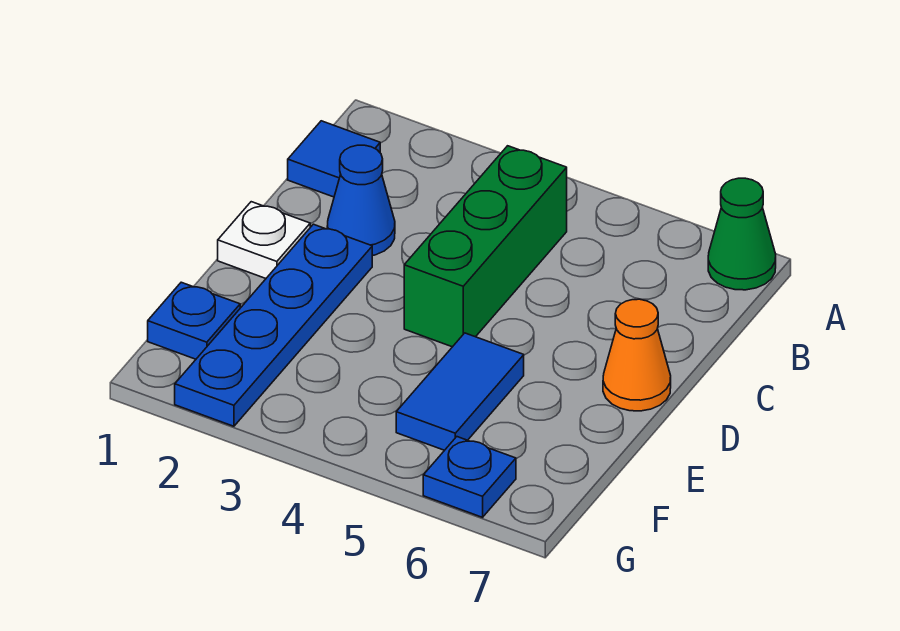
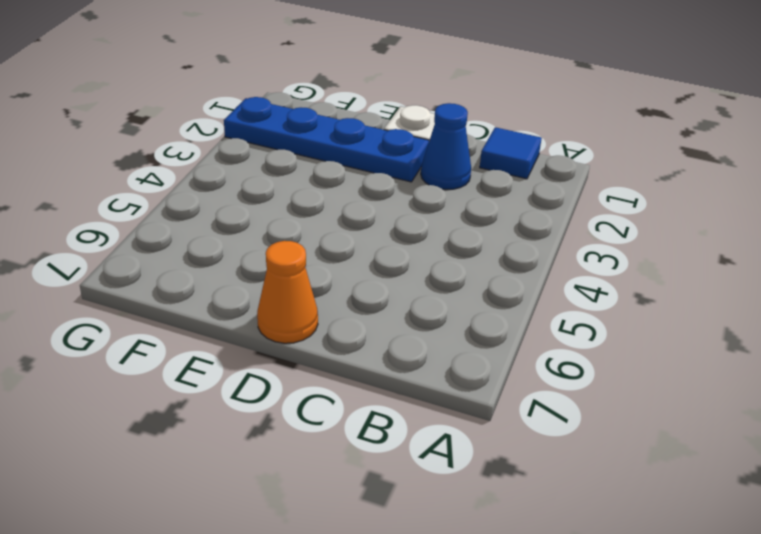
none -> green 1x1 cone [708,178,776,290]
none -> green 1x3 brick [404,146,567,347]

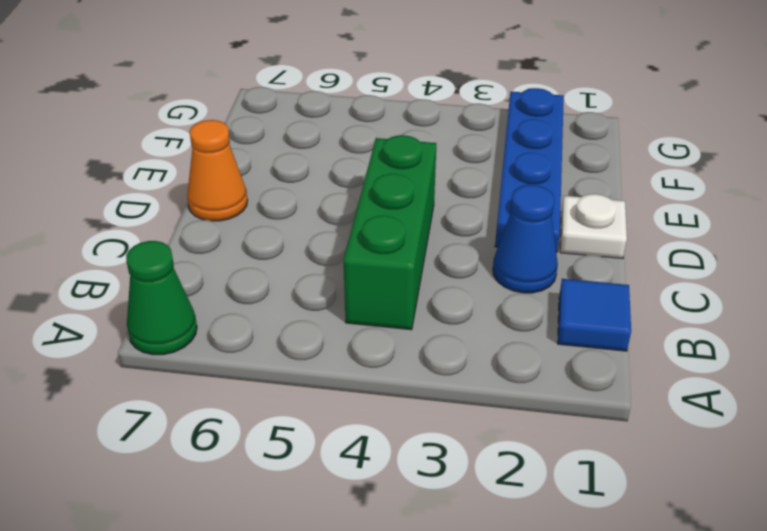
none -> blue 1x2 tile [396,333,524,450]
none -> blue 1x1 plate [148,282,240,359]

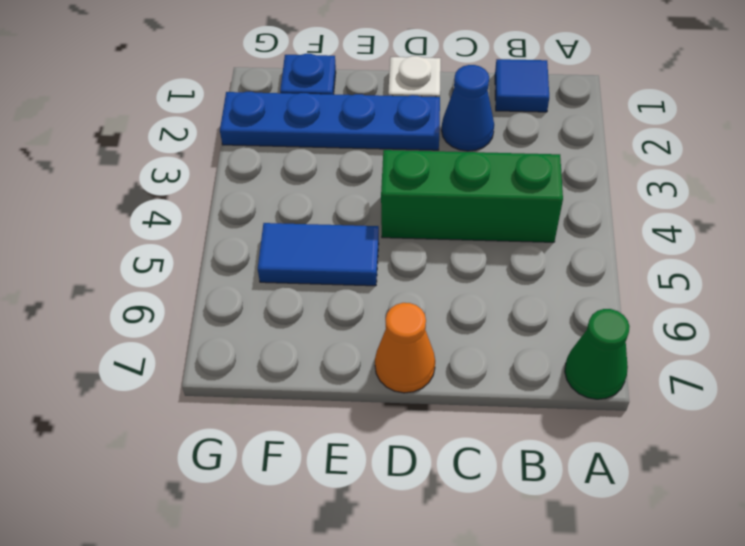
none -> blue 1x1 plate [423,437,516,517]

